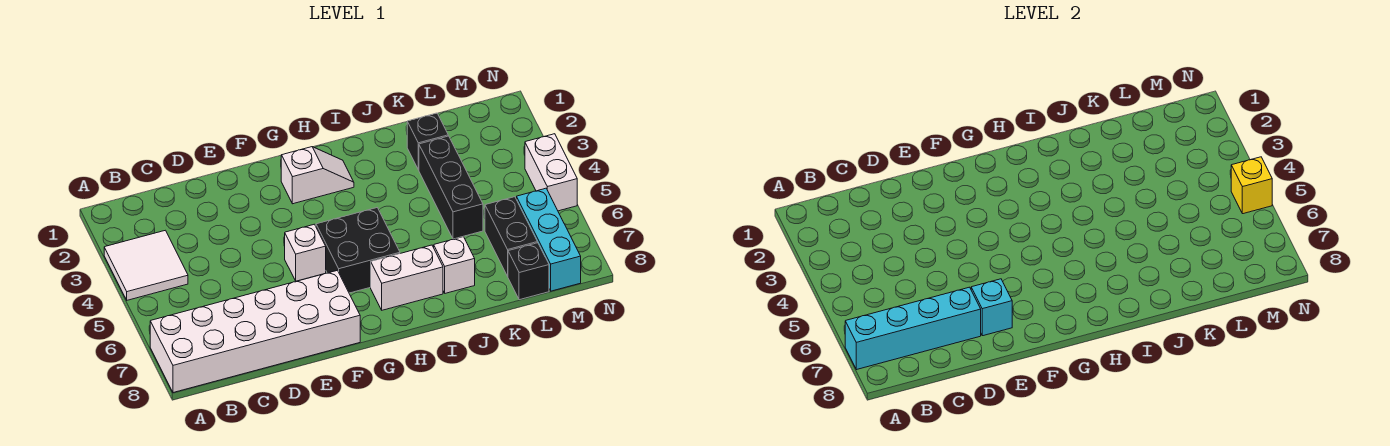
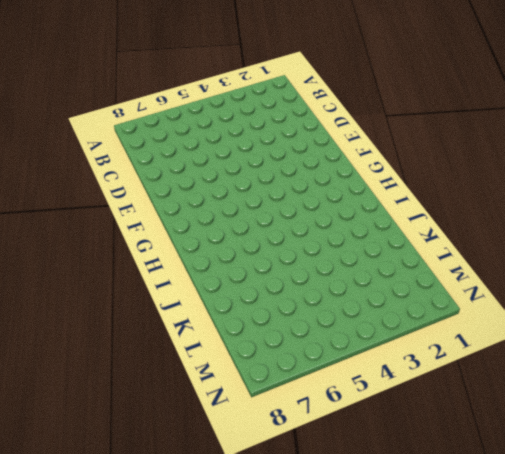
none -> white 2x2 tile [104,230,188,300]
none -> white 2x6 brick [150,270,360,393]
none -> white 1x1 brick [285,224,326,281]

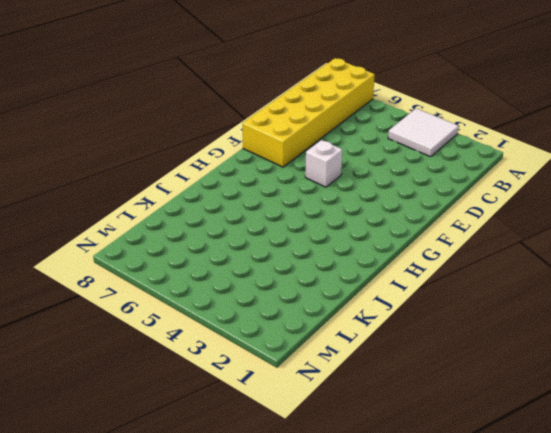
yellow 2x6 brick [243,58,375,167] -> white 2x6 brick [150,270,360,393]
none -> white 1x2 slope [281,147,354,204]
none -> black 2x2 brick [316,208,400,293]
none -> white 1x2 brick [371,245,443,310]

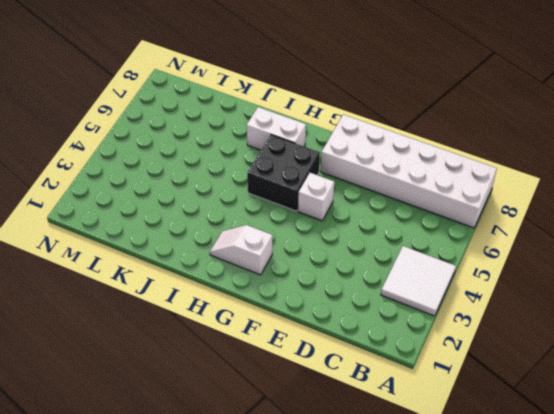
none -> white 1x1 brick [434,237,475,293]
none -> black 1x1 brick [407,113,448,170]
none -> black 1x3 brick [419,136,483,239]

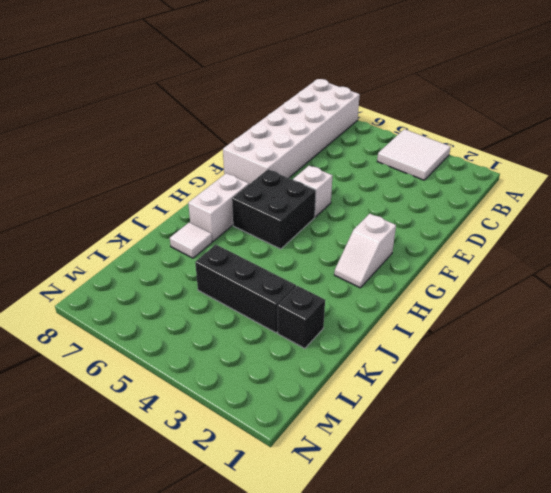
white 1x1 tile [170,222,212,258] -> white 1x1 brick [434,237,475,293]
none -> black 1x2 brick [485,197,538,276]
none -> black 1x1 brick [508,243,549,300]
none -> cyan 1x3 brick [517,188,581,291]

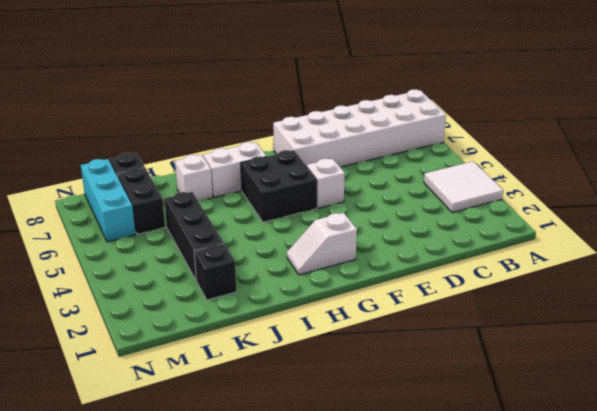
none -> white 1x2 brick [525,134,577,211]
none -> cyan 1x4 brick [845,287,981,370]
none -> cyan 1x1 brick [971,279,1012,336]

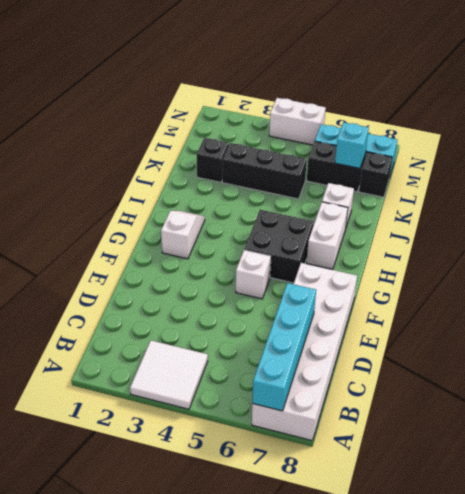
cyan 1x1 brick [335,122,369,168] -> cyan 1x1 brick moved to [971,279,1012,336]
none -> yellow 1x1 brick [1231,157,1272,214]

